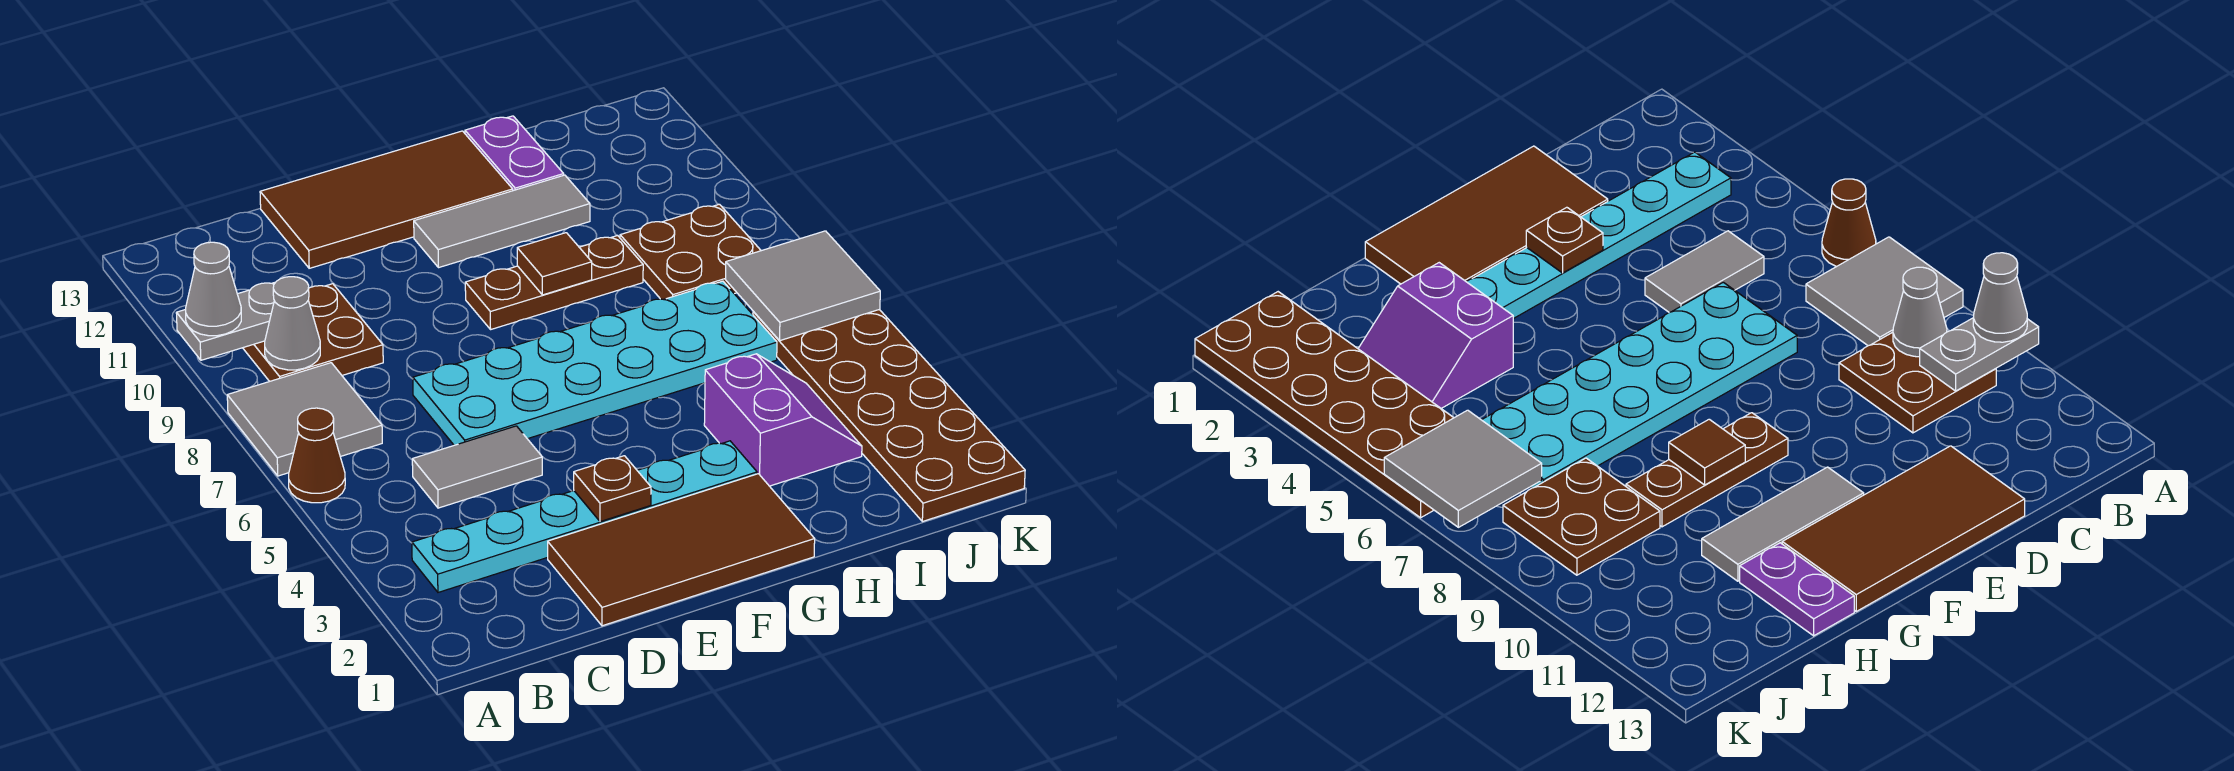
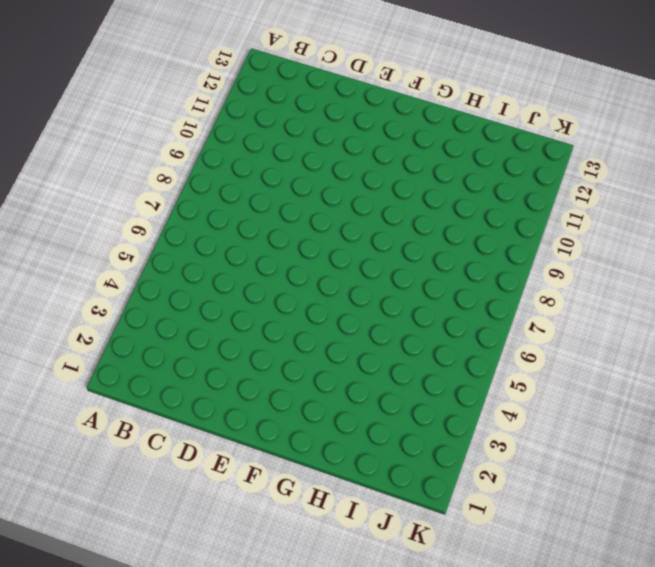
none -> brown 1x1 cone [289,408,345,503]
none -> grey 2x2 tile [227,363,382,476]
none -> cyan 1x6 plate [412,441,757,592]

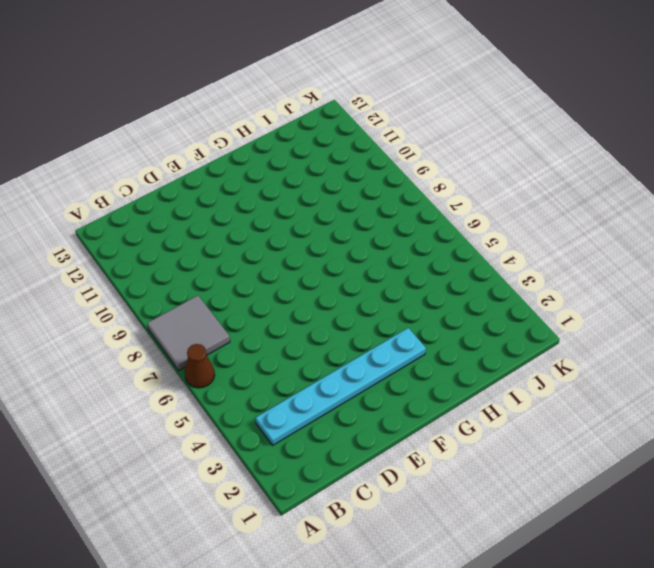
none -> brown 2x2 plate [243,284,383,381]
none -> grey 1x2 tile [412,426,542,508]
none -> brown 2x4 tile [548,474,815,626]

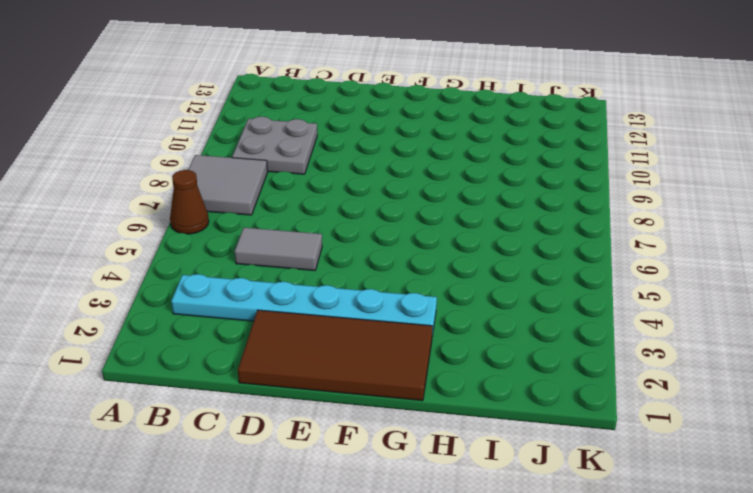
grey 2x2 plate [232,117,317,174] -> brown 2x2 plate [243,284,383,381]
none -> cyan 2x6 plate [413,281,777,445]
none -> brown 2x4 tile [260,131,513,268]
none -> brown 1x3 plate [465,236,643,329]

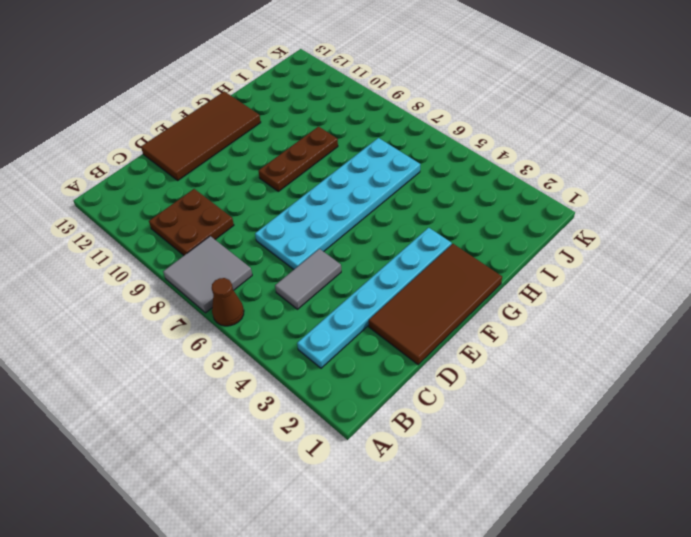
none -> grey 1x3 tile [414,175,590,268]
none -> purple 2x2 slope [704,354,862,486]
none -> purple 1x2 plate [465,116,564,191]

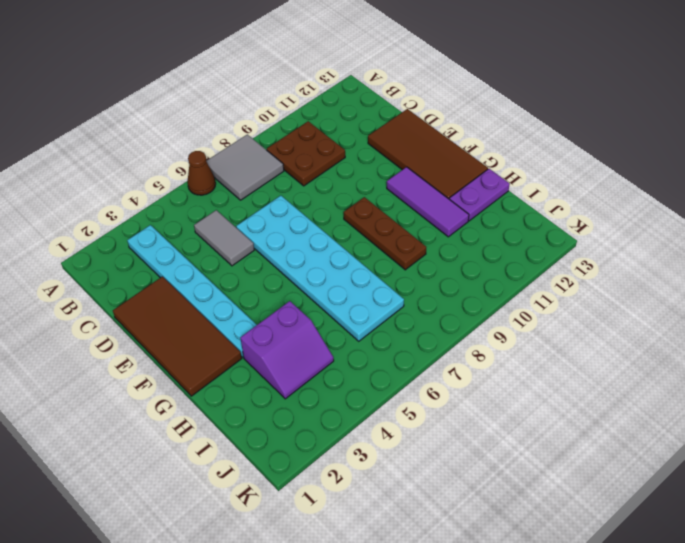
purple 1x3 tile [387,167,469,237] -> grey 1x3 tile [414,175,590,268]
none -> brown 2x2 plate [620,204,761,299]
none -> brown 2x6 plate [753,310,1025,522]
none -> grey 1x2 plate [176,283,275,360]

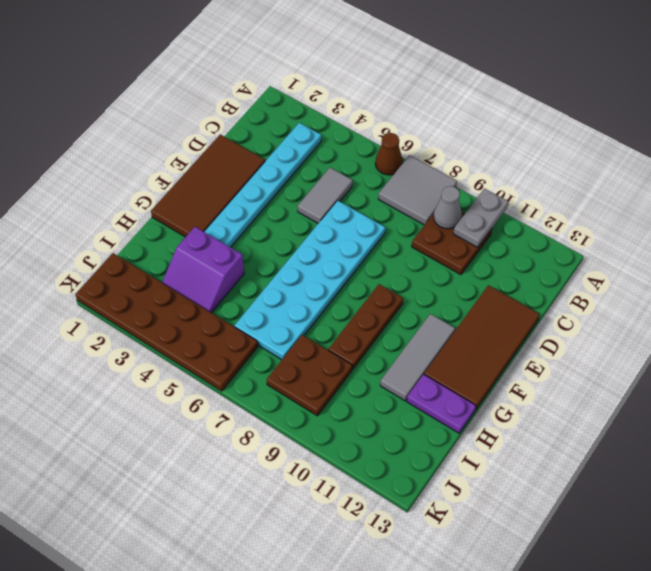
none -> brown 1x1 plate [574,456,651,522]
none -> brown 1x1 tile [517,233,592,295]
none -> grey 2x2 tile [726,231,880,340]

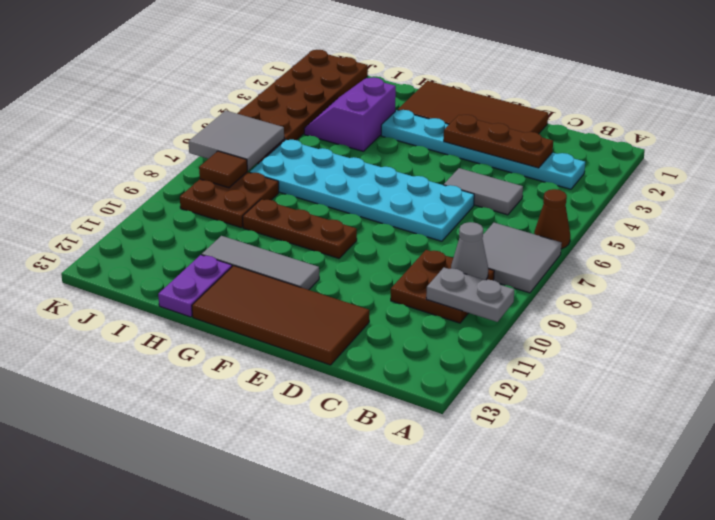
brown 1x3 plate [444,115,553,168] -> brown 1x1 plate [574,456,651,522]
brown 1x1 tile [199,151,247,188] -> brown 1x1 tile moved to [517,233,592,295]
none -> grey 1x1 cone [186,242,241,336]

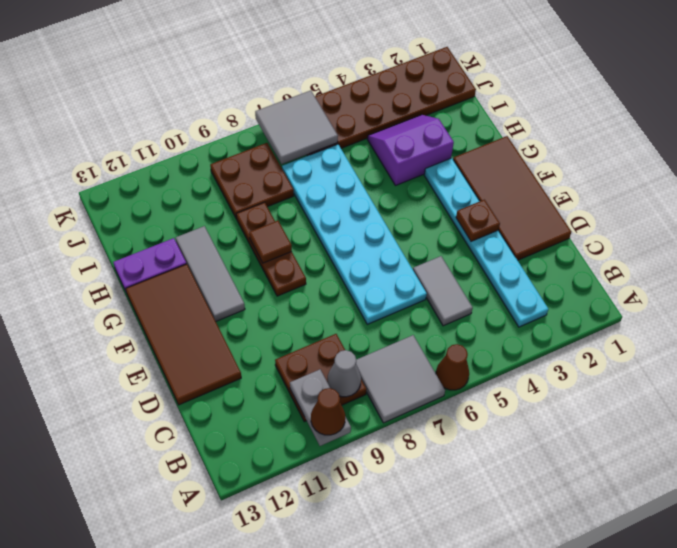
brown 1x1 cone [311,388,345,435] -> grey 1x1 cone [186,242,241,336]

